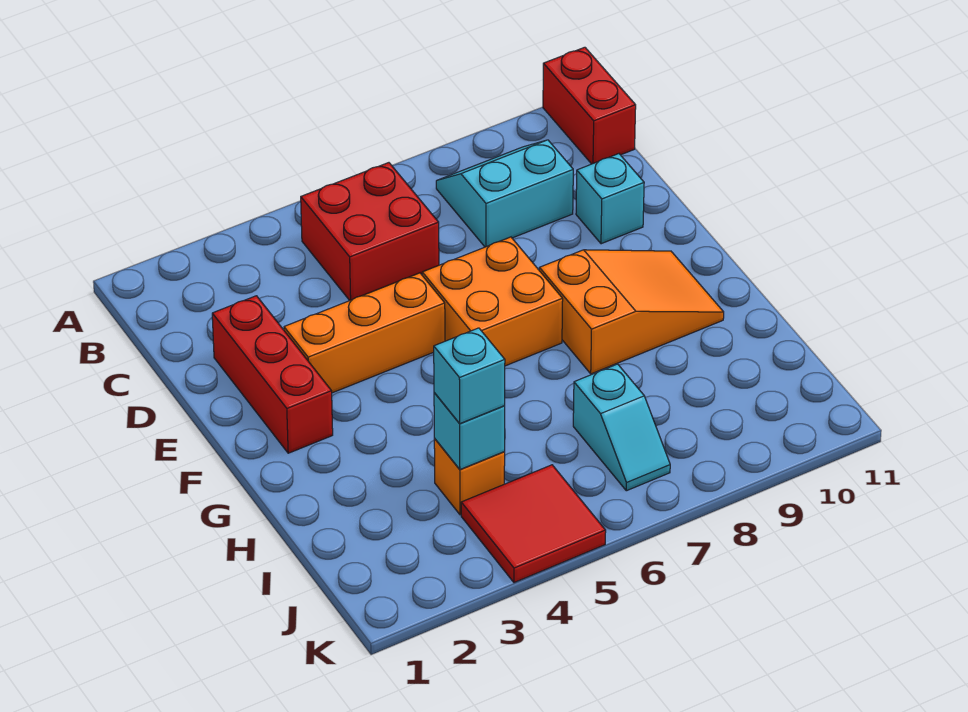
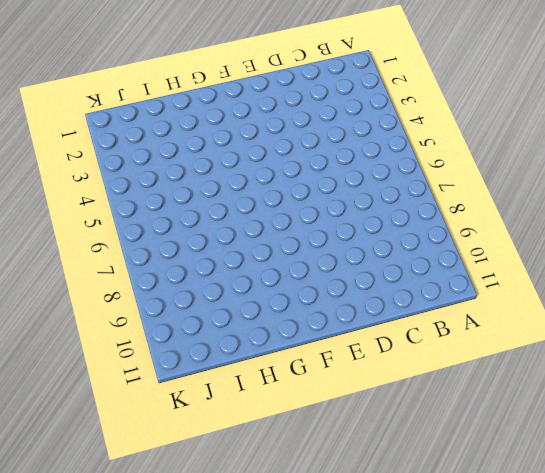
none -> red 1x2 brick [543,47,636,164]
none -> red 2x2 brick [301,163,439,300]
none -> cyan 2x2 slope [436,140,573,247]

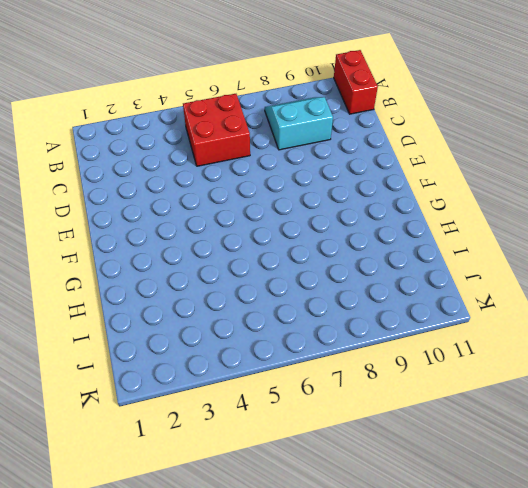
none -> red 1x3 brick [212,296,333,453]
none -> cyan 1x1 brick [576,154,644,244]
none -> orange 1x3 brick [284,273,445,393]

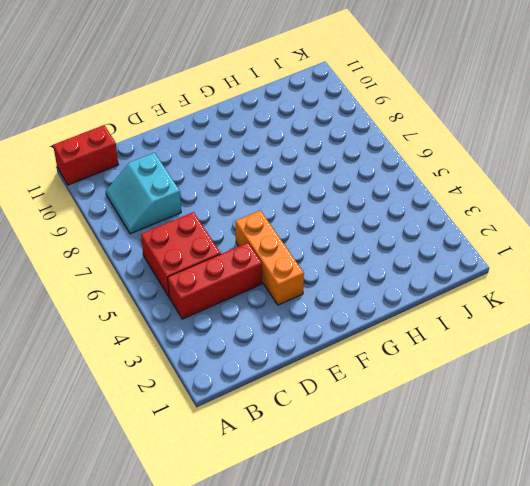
red 1x3 brick [168,243,262,319] -> red 1x3 brick moved to [212,296,333,453]
none -> cyan 1x1 brick [576,154,644,244]
none -> orange 2x2 brick [422,237,563,366]
none -> orange 2x3 slope [539,250,724,374]

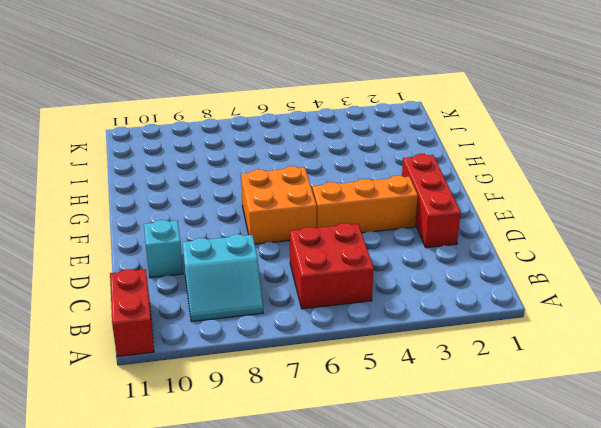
none -> orange 2x3 slope [539,250,724,374]
none -> orange 1x1 brick [434,439,505,515]
none -> cyan 1x2 slope [573,364,670,491]

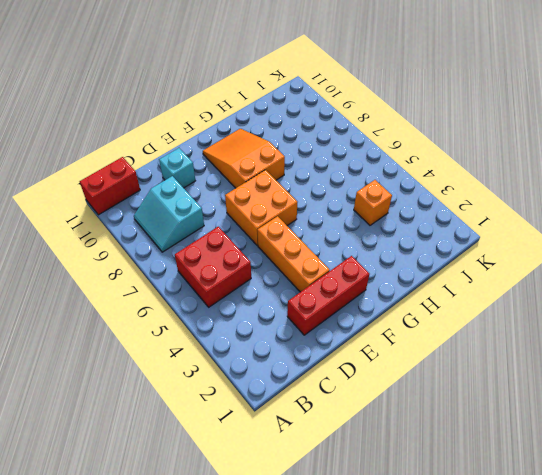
none -> cyan 1x2 slope [573,364,670,491]
none -> red 2x2 tile [461,465,606,583]
none -> cyan 1x1 brick [434,393,505,469]

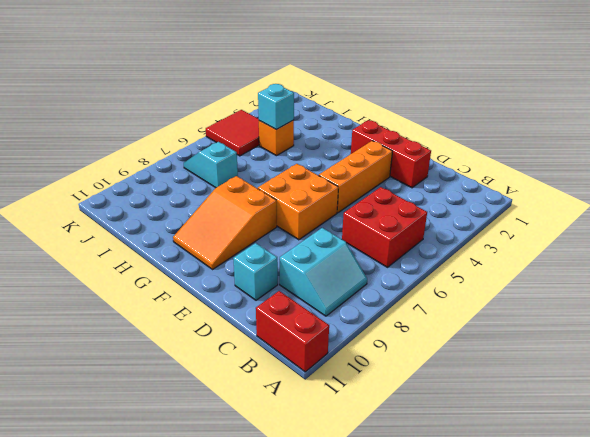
none -> cyan 1x1 brick [434,328,505,424]

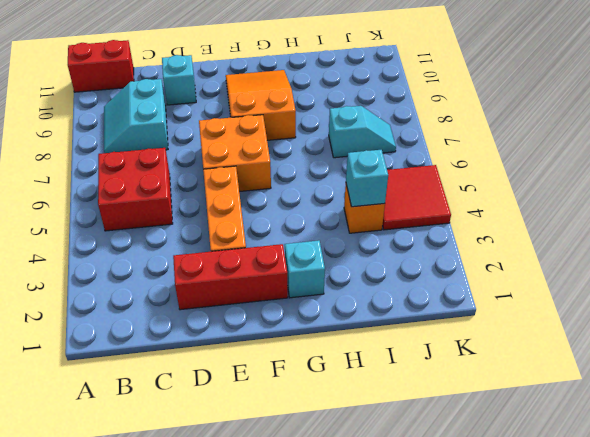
cyan 1x1 brick [285,240,325,298] -> cyan 1x1 brick moved to [434,328,505,424]

